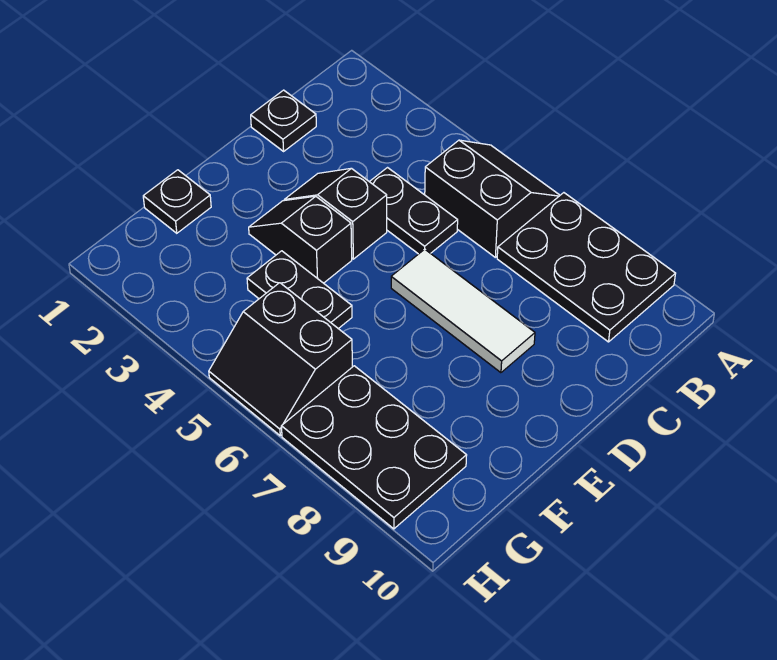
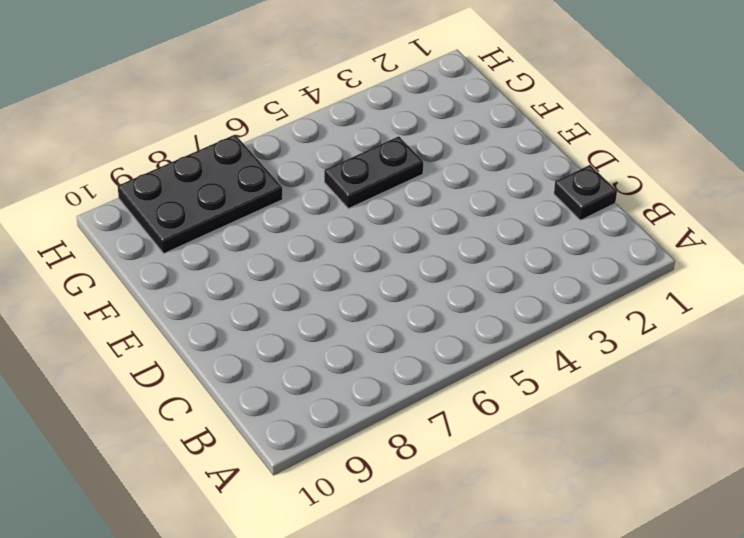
none -> black 2x2 slope [425,140,560,257]
none -> black 2x3 plate [497,193,676,342]

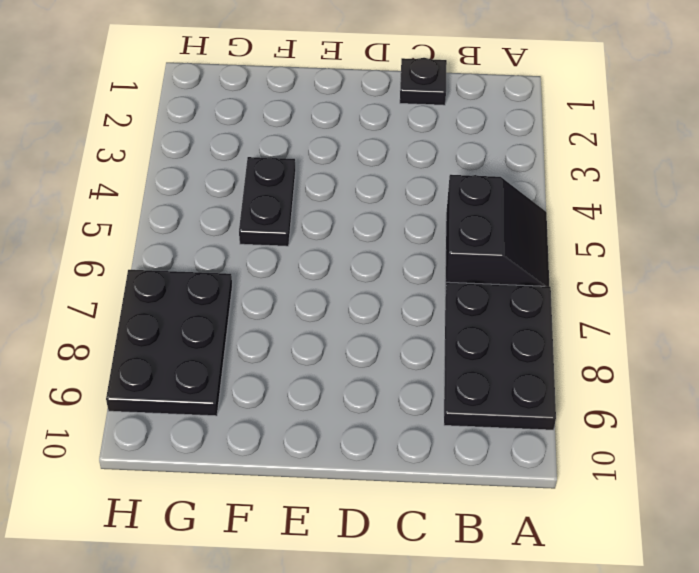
none -> black 1x2 plate [370,168,458,254]
none -> black 1x2 slope [284,168,387,259]

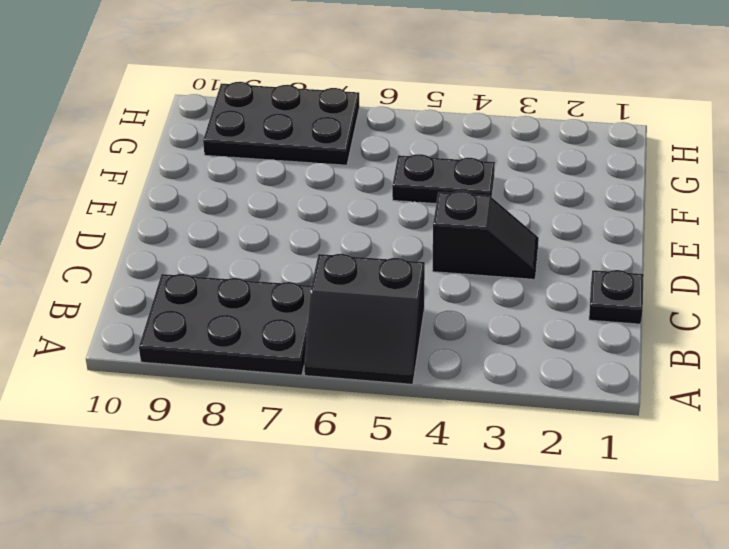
none -> black 1x2 plate [370,168,458,254]
none -> white 1x3 tile [391,249,535,373]

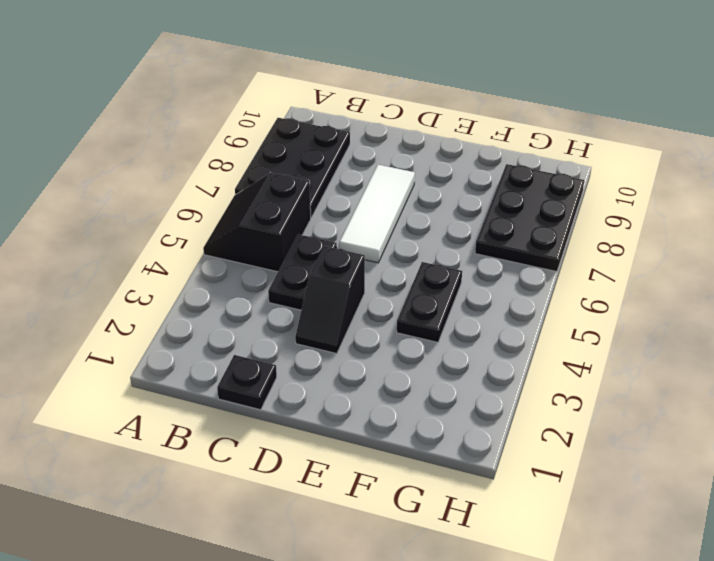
none -> black 1x2 slope [249,196,352,283]
none -> black 1x1 plate [143,170,211,233]

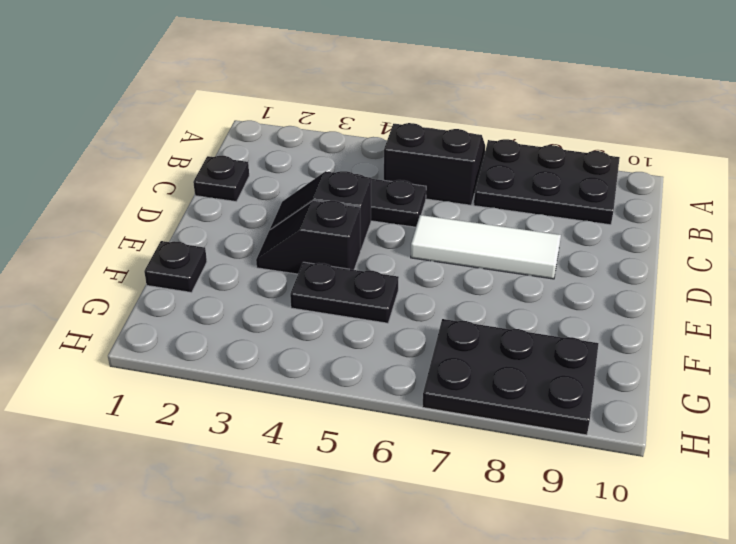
none -> black 2x2 slope [209,283,352,436]

